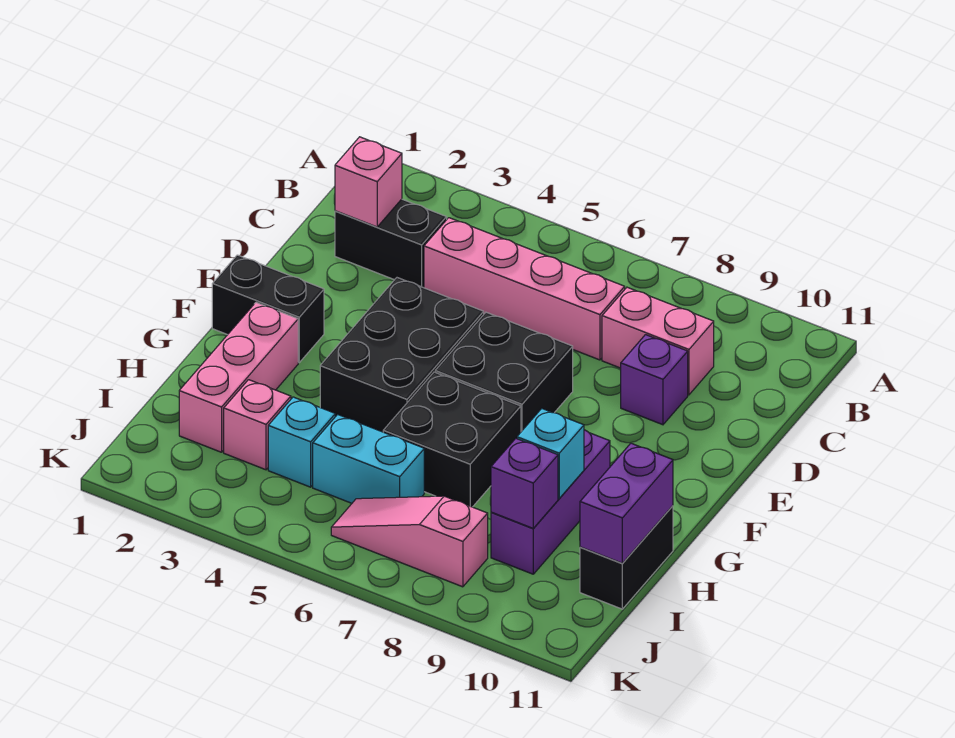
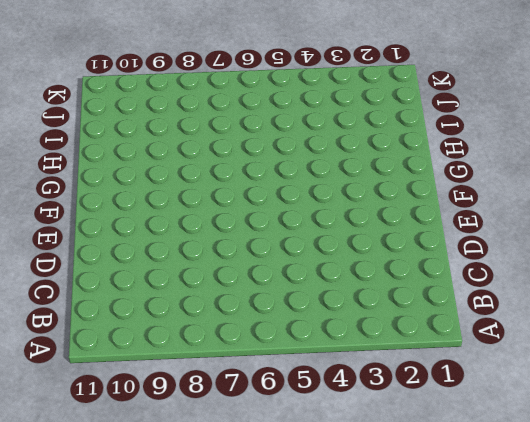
none -> black 1x2 brick [335,199,447,288]
none -> pink 1x4 brick [424,218,625,360]
none -> pink 1x2 brick [602,287,714,395]

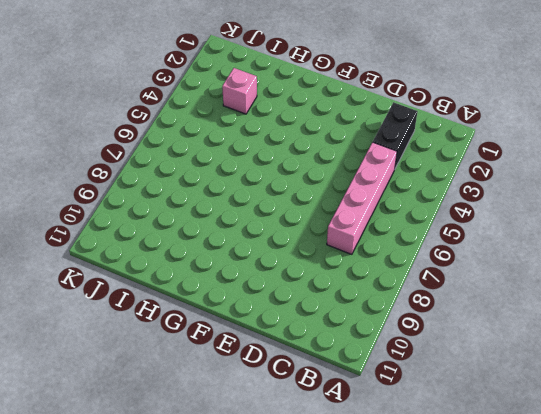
none -> pink 1x2 brick [602,287,714,395]
none -> purple 1x1 brick [621,335,688,425]
none -> black 2x3 brick [320,278,484,432]

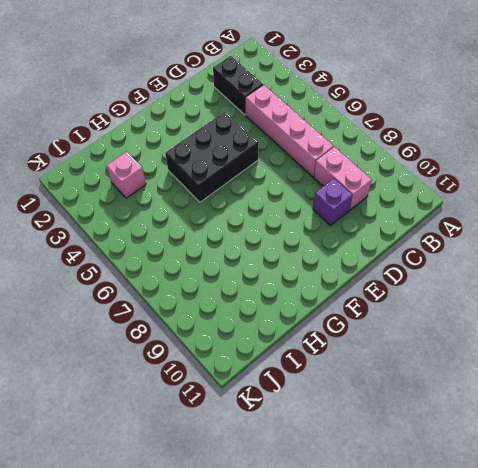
none -> black 2x2 brick [435,312,573,432]
none -> black 1x2 brick [212,255,324,362]
none -> pink 1x3 brick [179,303,298,452]

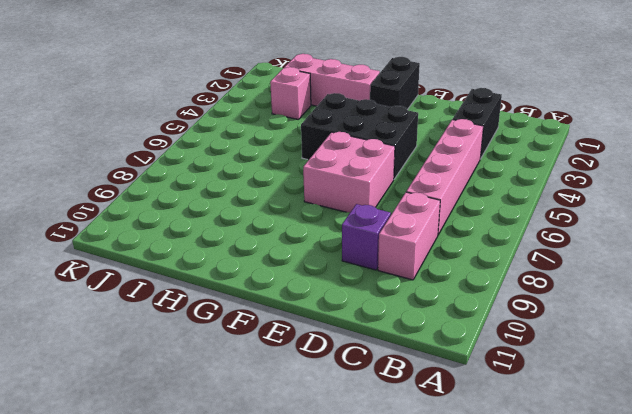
pink 2x2 brick [303,132,395,212] -> black 2x2 brick [435,312,573,432]
none -> black 2x2 brick [383,372,521,507]
none -> purple 1x3 brick [491,430,610,574]
none -> black 1x2 brick [580,506,673,609]

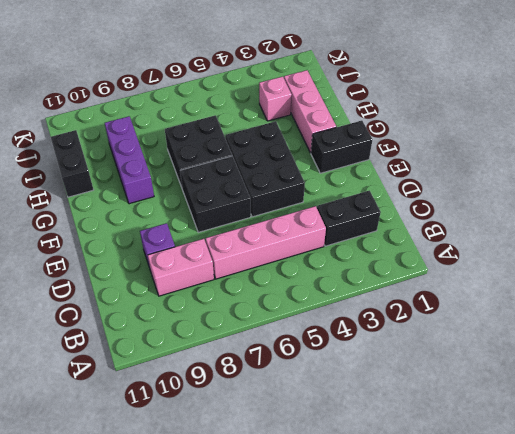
none -> cyan 1x1 brick [268,397,335,487]
none -> cyan 1x2 brick [313,414,424,503]
none -> pink 1x3 slope [331,496,488,587]

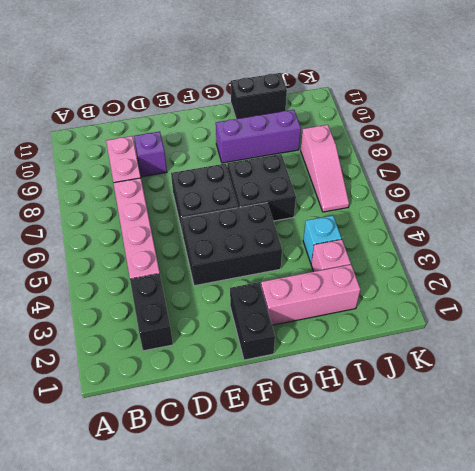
none -> cyan 1x2 brick [313,414,424,503]
none -> pink 1x1 brick [335,137,402,227]
none -> cyan 1x1 brick [517,409,584,499]

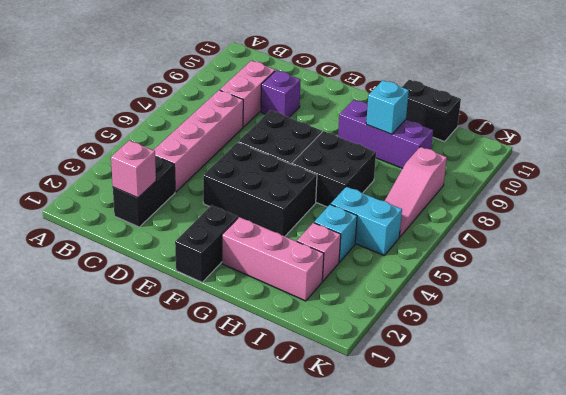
cyan 1x2 brick [331,187,402,255] -> cyan 1x2 brick turned to [313,414,424,503]
none -> purple 1x2 brick [580,443,673,563]
none -> purple 1x1 brick [491,438,558,528]

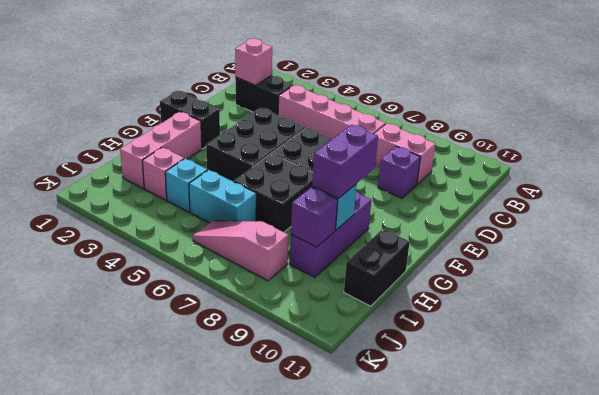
purple 1x2 brick [312,125,378,198] -> purple 1x2 brick moved to [580,443,673,563]

